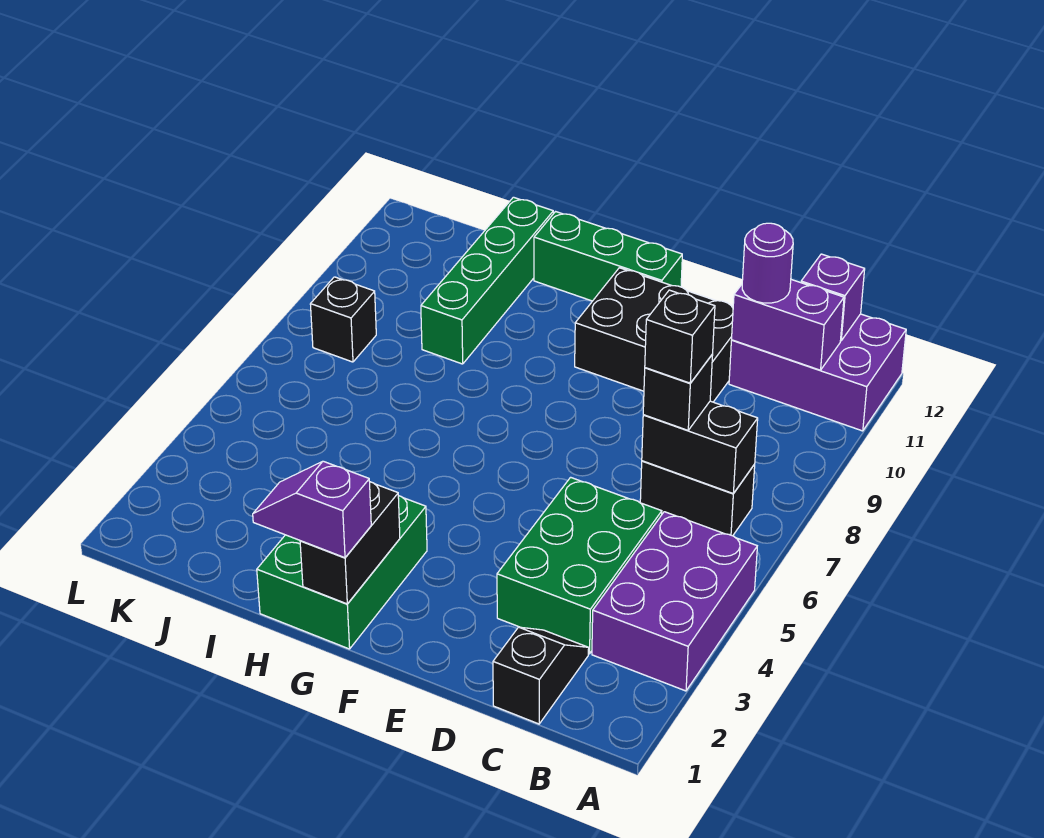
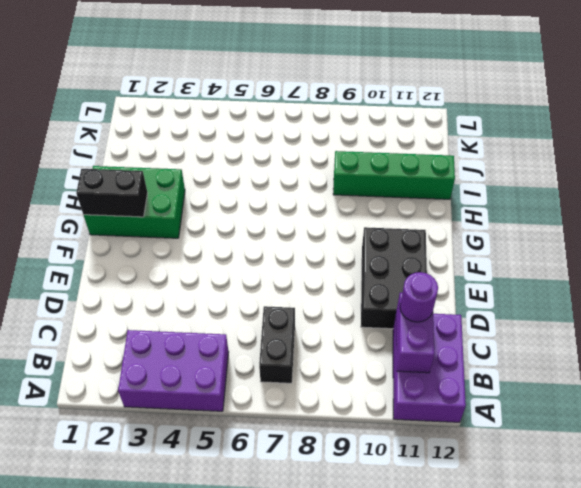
none -> black 1x2 slope [493,627,589,724]
none -> green 2x3 brick [497,477,662,654]
none -> green 1x3 brick [534,212,682,301]

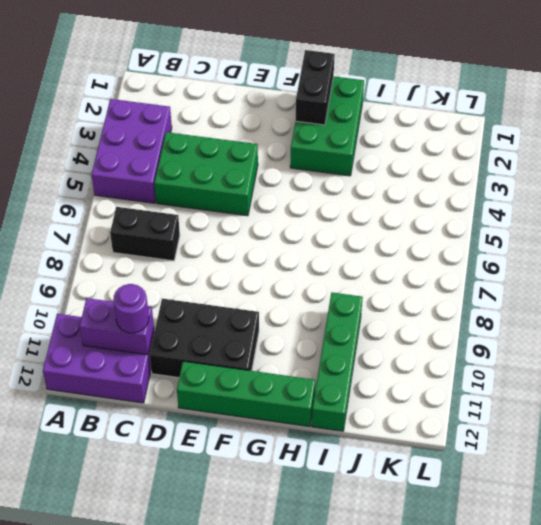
green 2x3 brick [154,132,258,216] -> green 2x3 brick turned to [497,477,662,654]
green 1x4 brick [177,361,315,426] -> green 1x3 brick [534,212,682,301]
none -> black 1x2 slope [493,627,589,724]
none -> black 1x1 brick [310,277,376,362]
none -> black 1x2 brick [642,401,758,494]

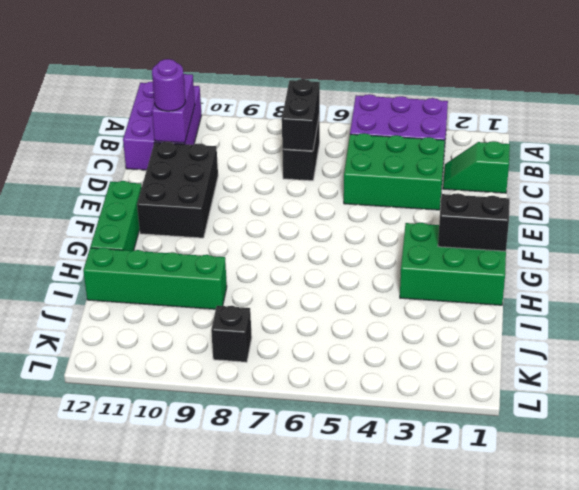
green 1x2 slope [443,141,510,193] -> black 1x2 slope [493,627,589,724]
none -> purple 1x1 brick [801,254,865,341]
none -> black 1x1 brick [643,354,713,430]
none -> purple 1x2 slope [253,461,371,558]

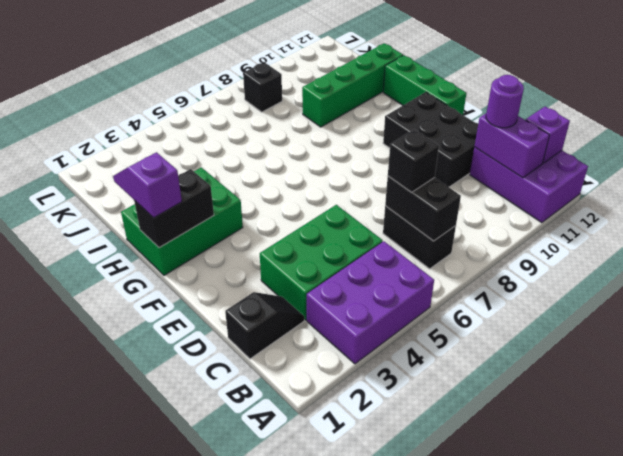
none -> black 1x1 brick [645,290,715,383]

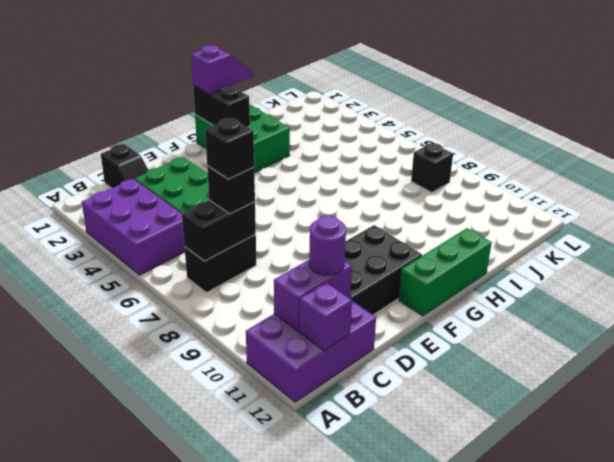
none -> green 1x4 brick [421,197,553,364]

